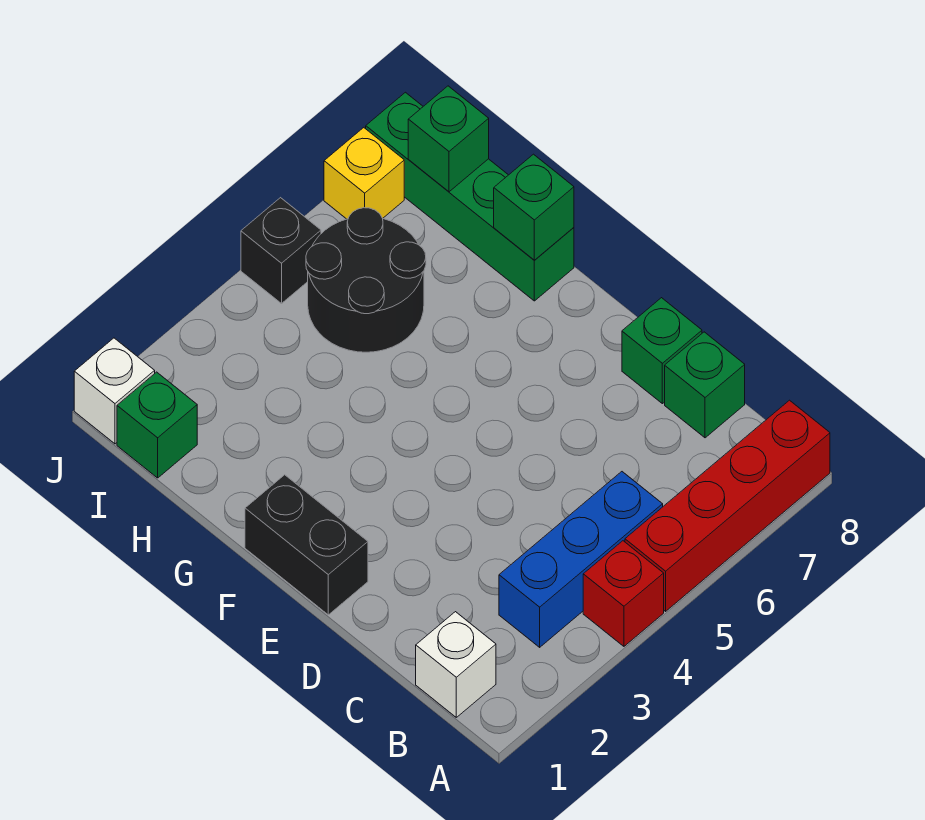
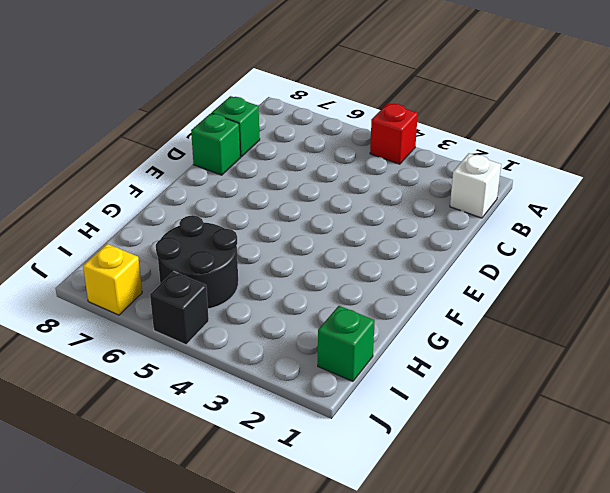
none -> red 1x4 brick [625,400,830,611]
none -> blue 1x3 brick [499,472,663,647]
none -> black 1x2 brick [245,475,368,615]

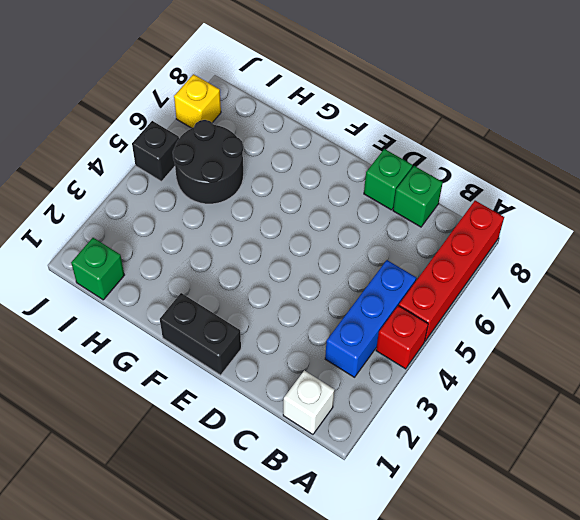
none -> green 1x4 brick [366,92,574,301]
none -> white 1x1 brick [74,338,155,444]
none -> green 1x1 brick [494,154,574,260]

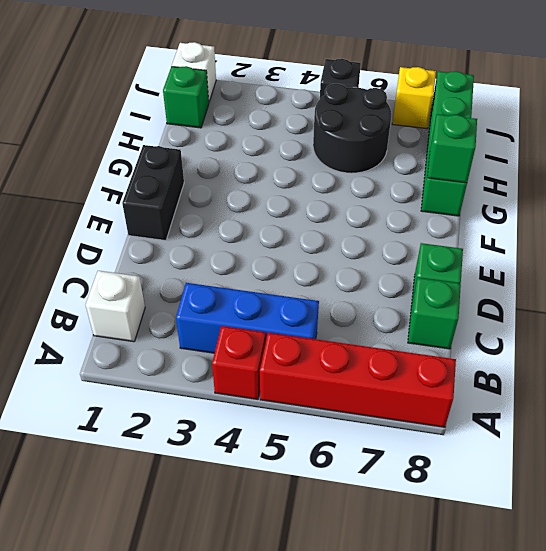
none -> green 1x1 brick [408,86,489,192]

